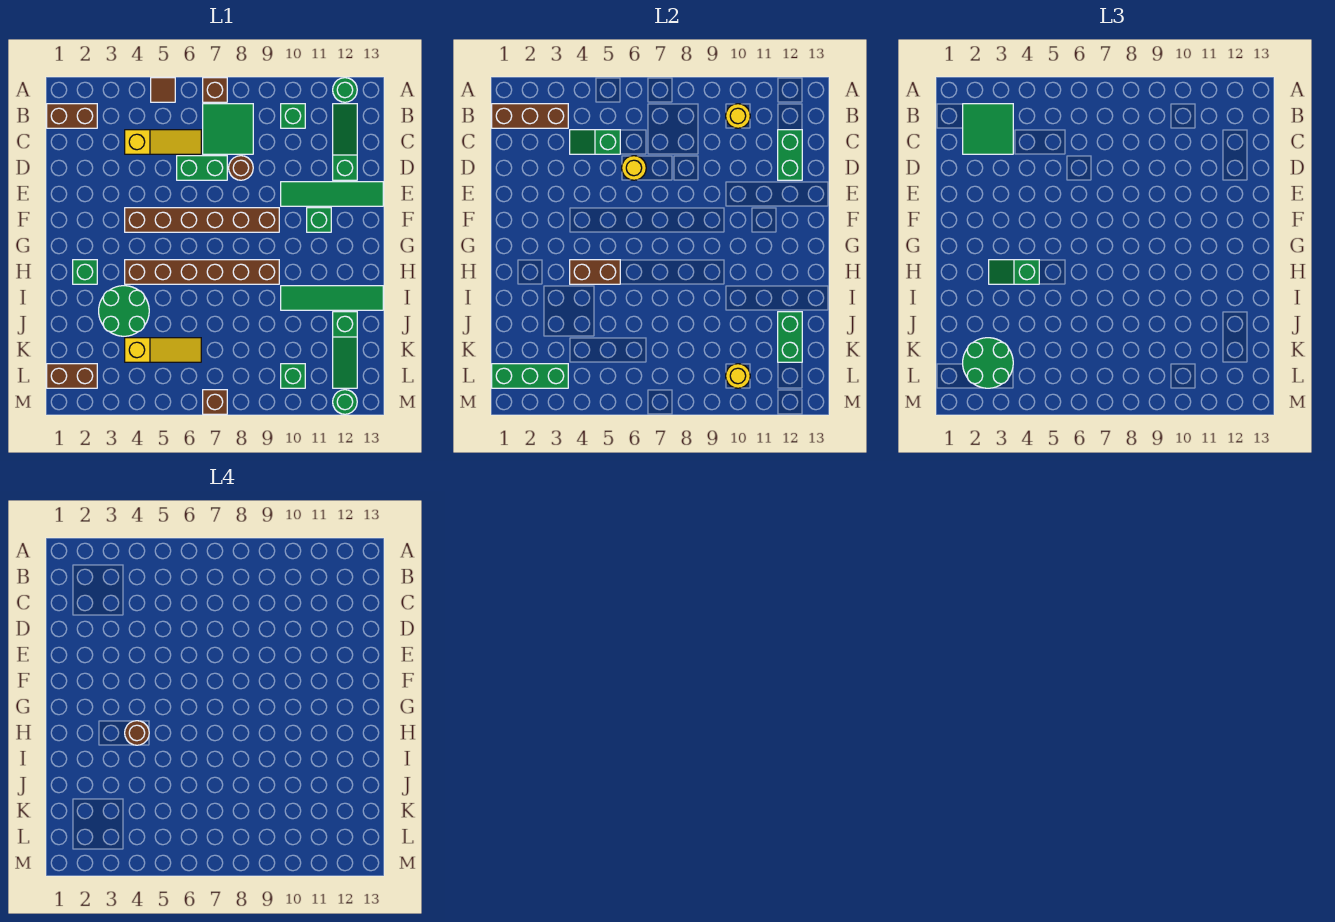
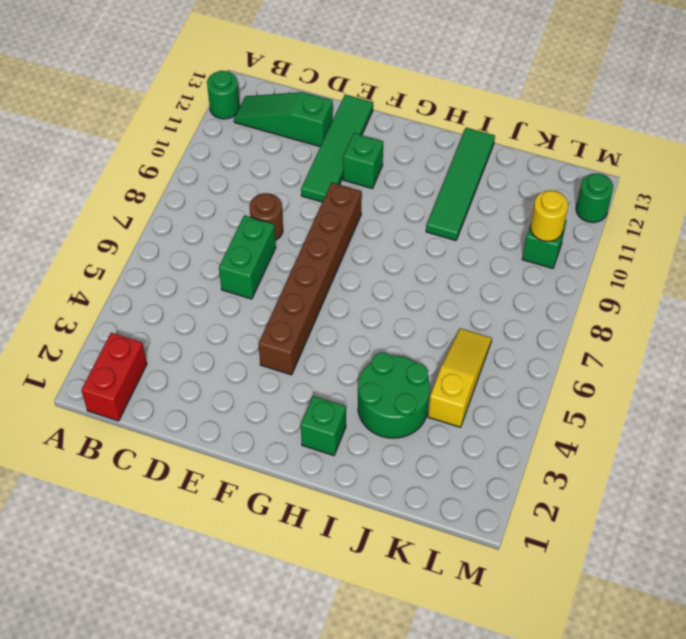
red 1x2 brick [81,333,147,421] -> brown 1x2 brick [47,104,97,128]
none -> brown 1x1 tile [151,78,175,102]
none -> brown 1x1 brick [203,78,227,102]
none -> green 2x2 tile [203,104,253,154]
none -> green 1x1 brick [281,104,305,128]

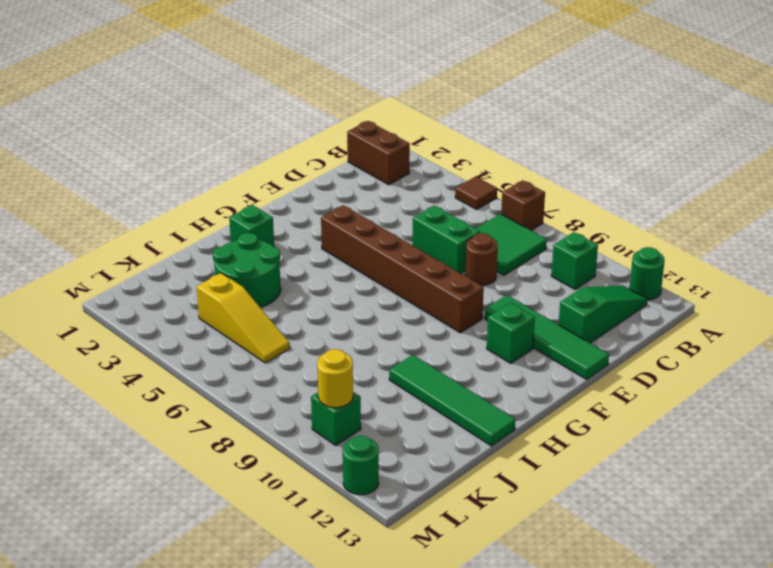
none -> yellow 1x3 slope [125,130,201,154]
none -> brown 1x6 brick [125,260,279,284]
none -> green 1x3 slope [333,312,357,388]
none -> brown 1x2 brick [47,364,97,388]

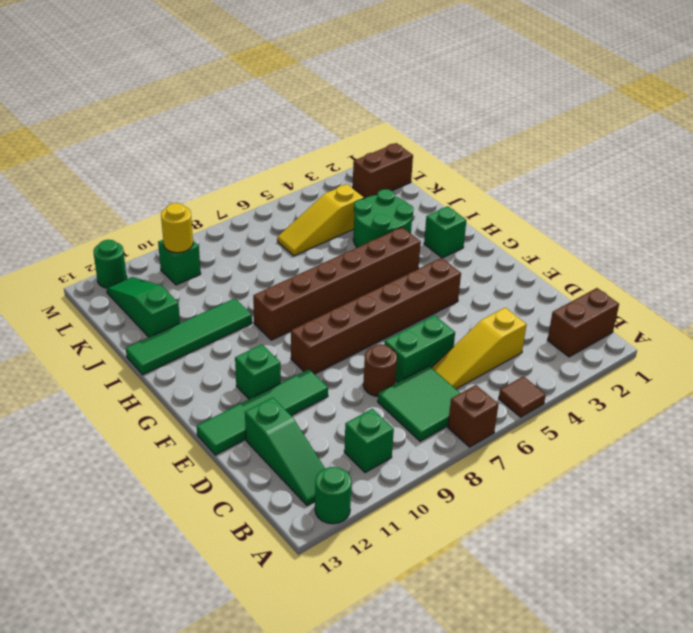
none -> brown 1x1 brick [203,390,227,414]
none -> brown 1x3 brick [492,104,568,128]
none -> yellow 1x1 round brick [726,104,750,128]
none -> green 1x2 slope [570,130,620,154]

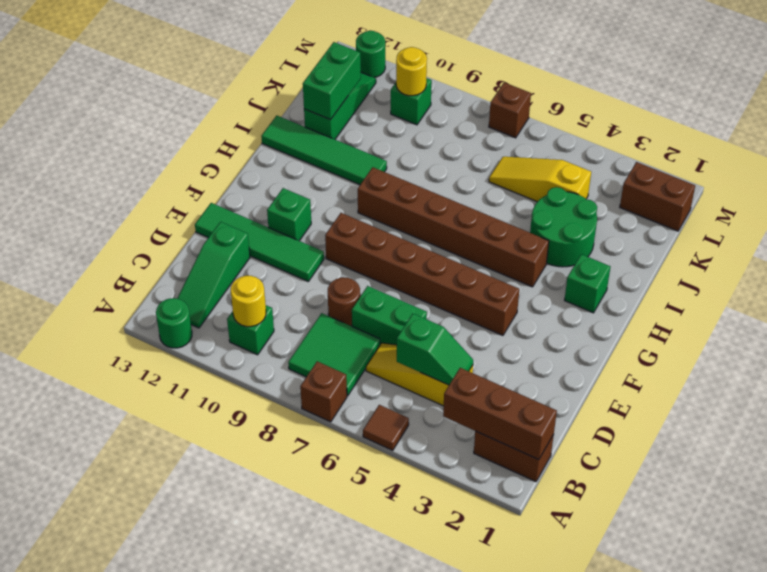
none -> green 1x2 brick [778,130,802,180]
none -> yellow 1x1 round brick [622,156,646,180]
none -> brown 1x2 brick [570,260,620,284]
none -> green 1x3 brick [492,364,568,388]

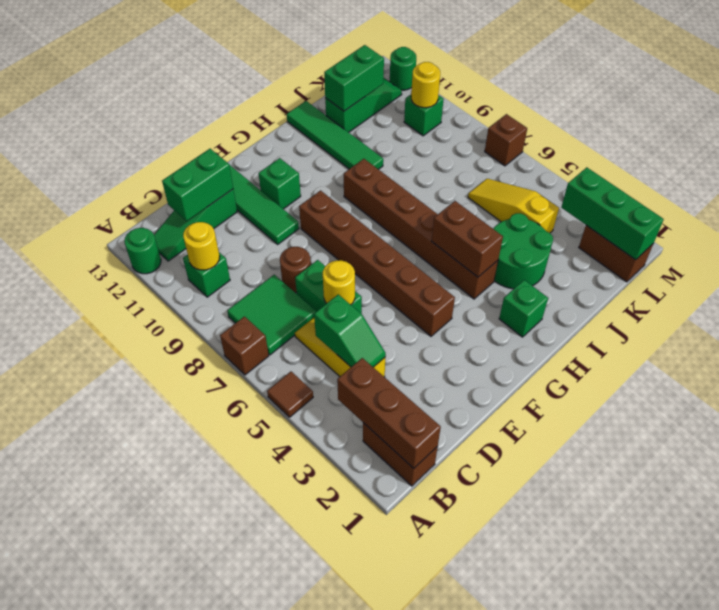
none -> green 2x2 tile [963,104,1013,154]
none -> green 1x2 slope [989,260,1039,284]
none -> green 2x2 round brick [963,338,1013,388]
none -> brown 1x1 round brick [125,721,149,745]

